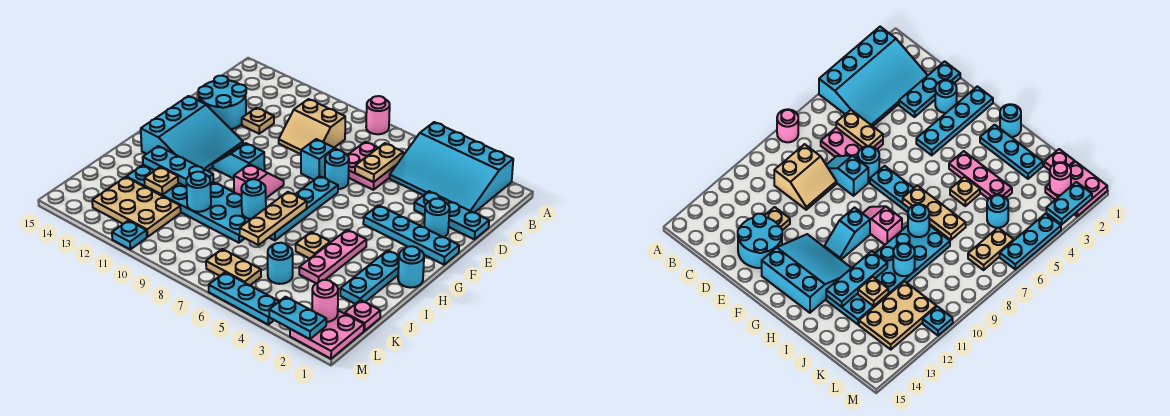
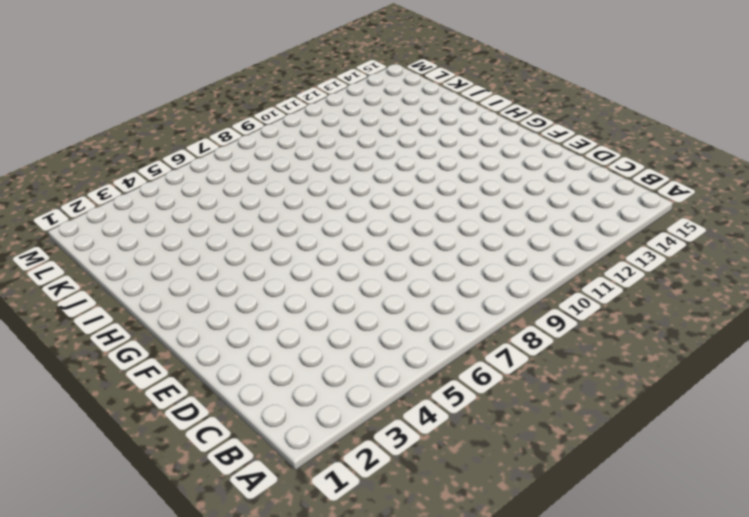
none -> cyan 3x4 slope [390,122,513,213]
none -> pink 1x1 round brick [366,96,390,134]
none -> pink 2x2 plate [348,142,396,190]
none -> tan 2x2 slope [279,99,345,154]

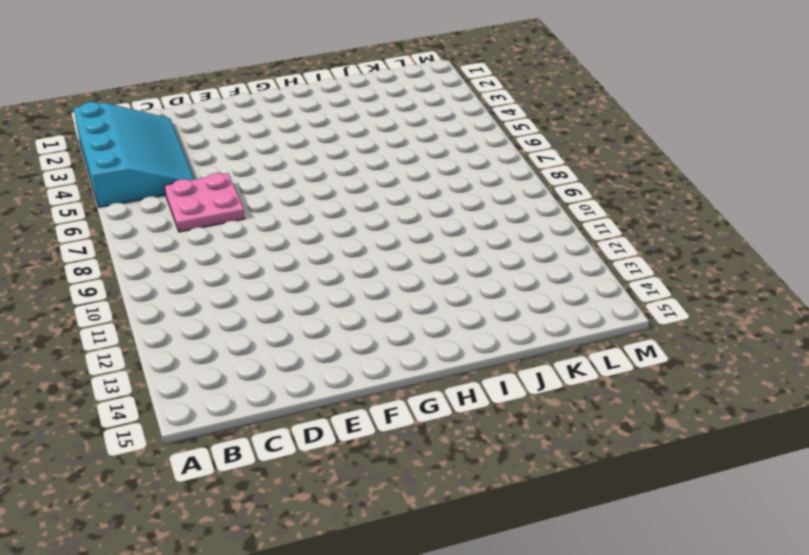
none -> pink 1x1 round brick [366,96,390,134]
none -> tan 2x2 slope [279,99,345,154]
none -> cyan 1x3 plate [414,191,489,239]
none -> cyan 1x2 slope [301,139,338,180]

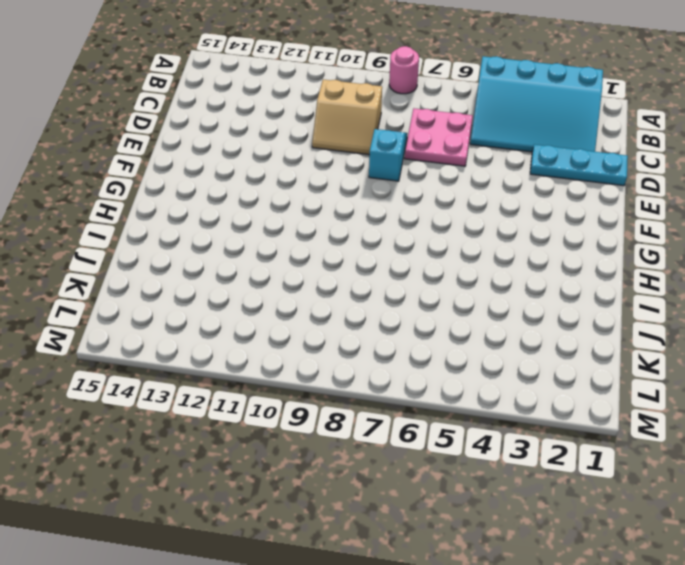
none -> tan 1x1 plate [242,108,274,134]
none -> cyan 2x2 round brick [198,76,246,129]
none -> cyan 1x1 round brick [424,199,450,237]
none -> cyan 1x1 round brick [325,150,349,189]

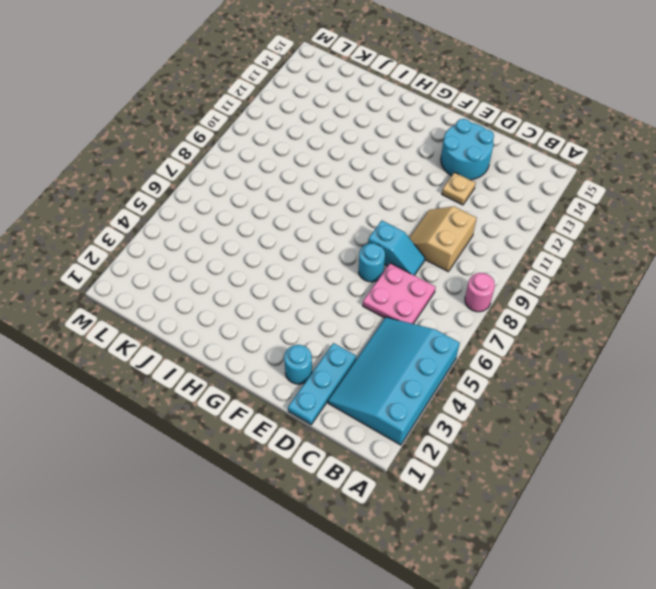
none -> cyan 1x4 plate [363,205,459,265]
none -> cyan 1x4 plate [269,176,338,240]
none -> cyan 3x3 slope [141,96,243,171]
none -> pink 1x2 slope [234,164,284,198]

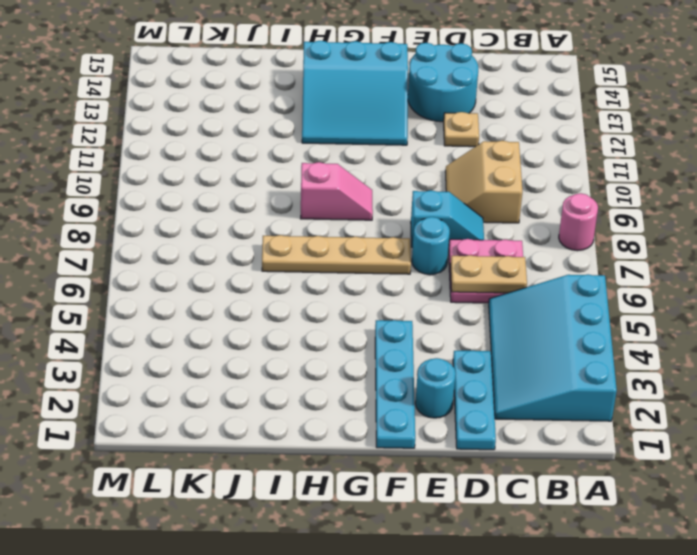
tan 1x4 plate [262,235,411,274] -> cyan 1x4 plate [269,176,338,240]
none -> cyan 1x2 slope [213,143,265,179]
none -> cyan 1x1 round brick [398,246,424,288]
none -> cyan 1x3 plate [340,250,399,304]
none -> pink 1x3 plate [299,230,366,283]

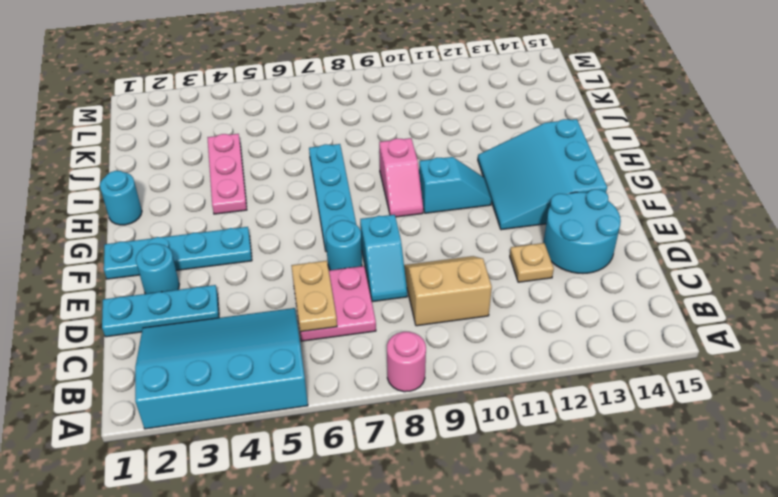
none -> cyan 1x3 plate [340,250,399,304]
none -> tan 1x1 plate [296,232,330,259]
none -> cyan 2x6 plate [127,165,251,243]
none -> pink 1x1 plate [345,300,380,331]

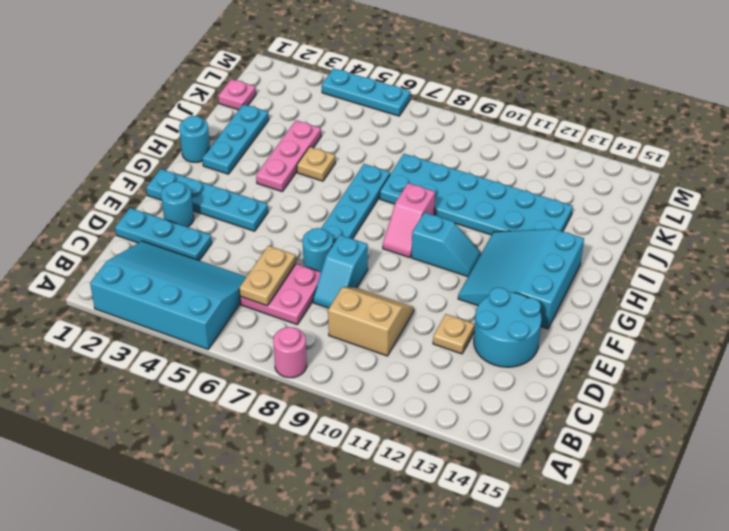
none -> cyan 1x1 round brick [268,243,293,284]
none -> tan 2x3 plate [92,177,181,237]
none -> pink 2x2 plate [290,310,364,359]
none -> tan 1x2 plate [206,249,261,286]

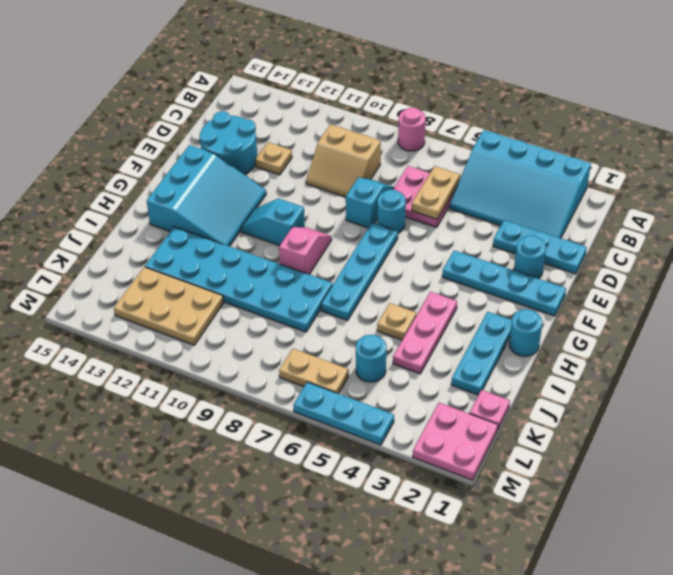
none -> cyan 1x1 plate [112,221,147,249]
none -> tan 1x3 plate [240,192,307,245]
none -> cyan 1x1 round brick [241,179,266,219]
none -> cyan 1x3 plate [143,146,213,186]

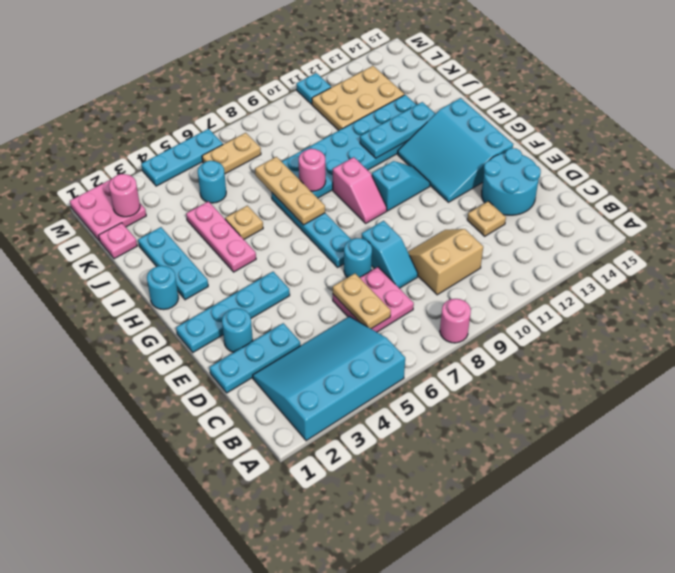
pink 1x1 round brick [299,149,326,191] -> cyan 1x1 round brick [241,179,266,219]
none -> cyan 1x1 round brick [186,172,211,212]
none -> tan 1x1 plate [144,167,178,195]
none -> cyan 1x2 plate [269,297,326,339]

